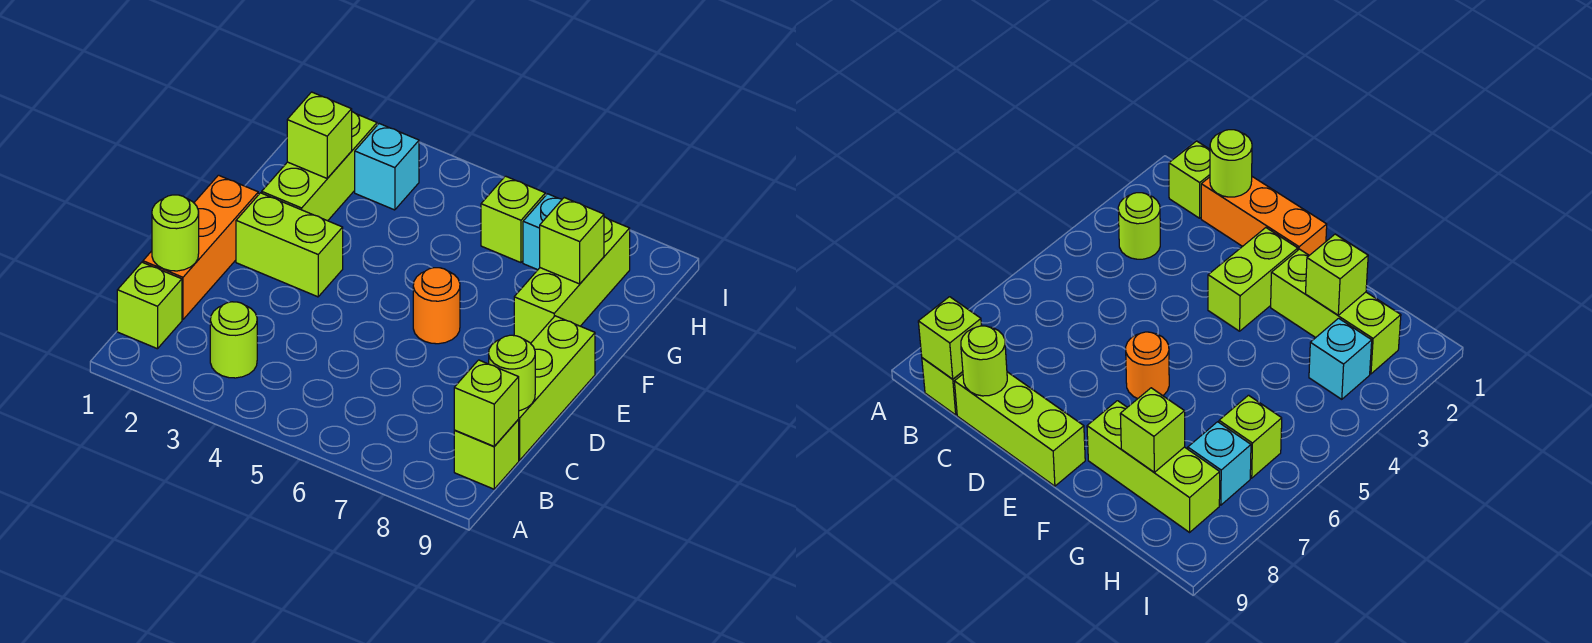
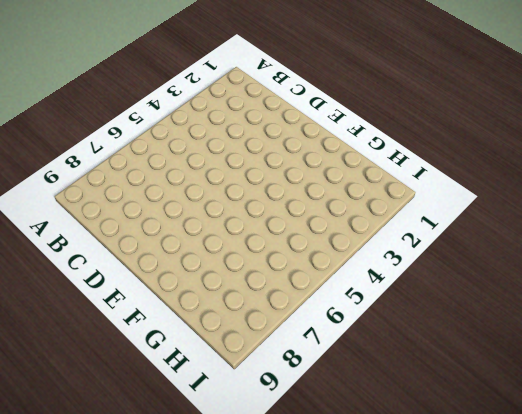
none -> lime 1x1 brick [117,262,182,349]
none -> lime 1x1 round brick [210,302,257,378]
none -> lime 1x1 brick [454,420,519,489]

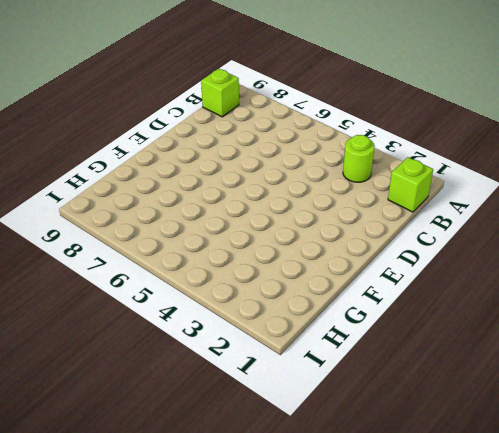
none -> orange 1x3 brick [143,175,258,320]
none -> lime 1x3 brick [518,316,595,460]
none -> lime 1x2 brick [236,193,343,297]

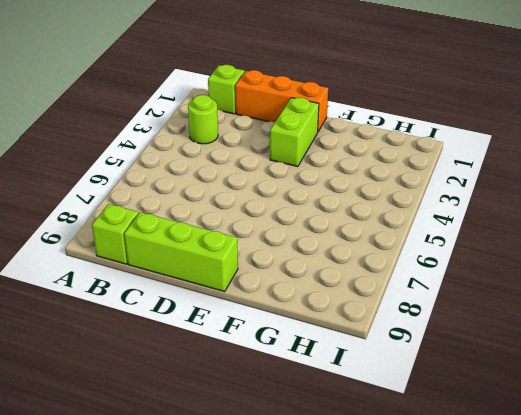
none -> orange 1x1 round brick [413,268,460,344]
none -> lime 1x3 brick [262,112,377,221]
none -> lime 1x3 brick [514,217,630,343]

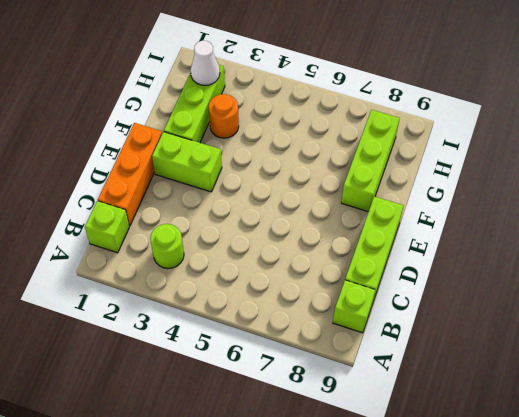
orange 1x1 round brick [209,94,239,138] -> orange 1x1 round brick moved to [413,268,460,344]
white 1x1 cone [190,41,220,85] -> none
none -> cyan 1x1 brick [355,124,419,210]
none -> lime 1x1 brick [481,176,545,263]
none -> cyan 1x1 brick [523,194,562,270]

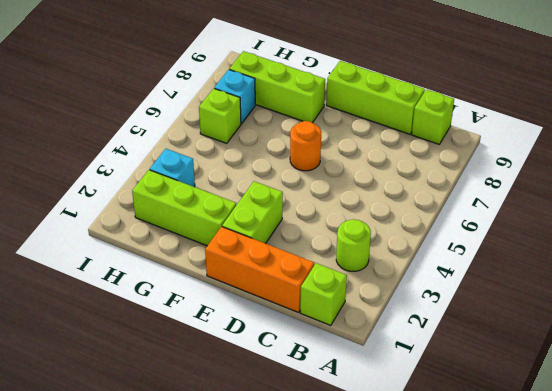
none -> lime 1x1 brick [454,360,519,446]
none -> lime 1x1 round brick [152,195,199,271]
none -> lime 1x1 round brick [489,335,535,411]

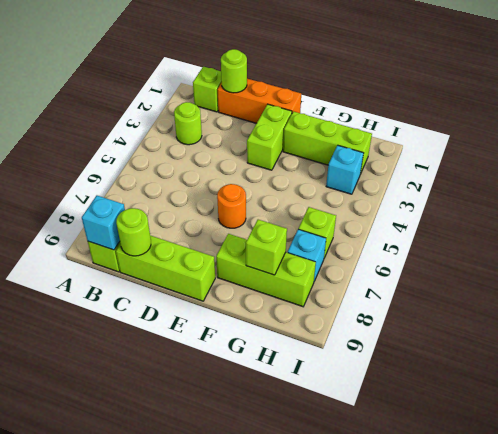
cyan 1x1 brick [82,196,125,250] -> lime 1x1 brick [454,360,519,446]
none -> lime 1x1 brick [287,92,352,178]

